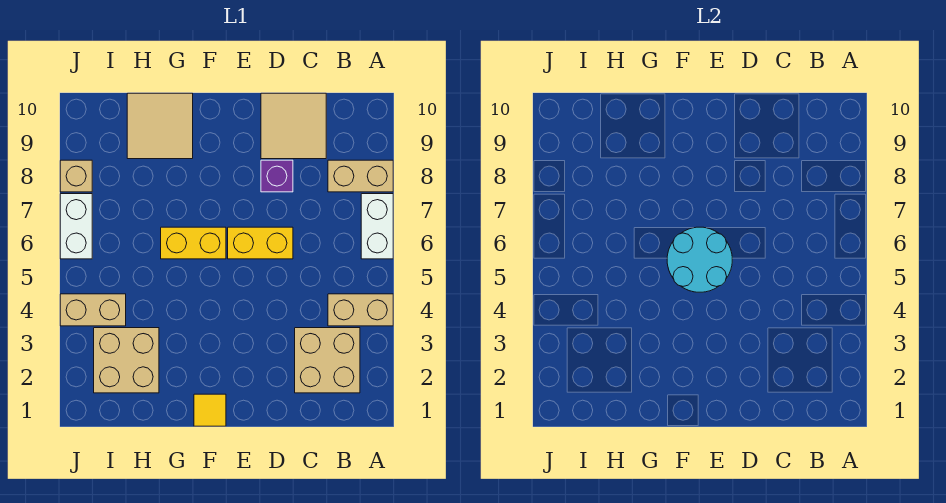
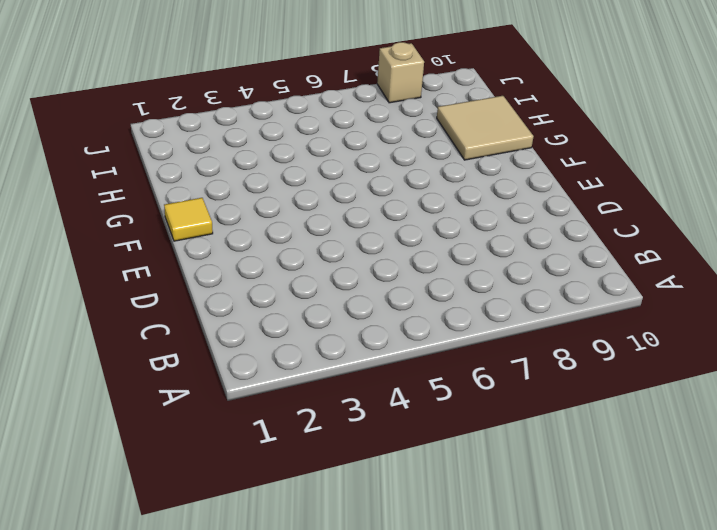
none -> tan 1x2 brick [328,294,393,326]
none -> white 1x2 brick [361,194,393,259]
none -> tan 1x2 brick [328,160,393,192]

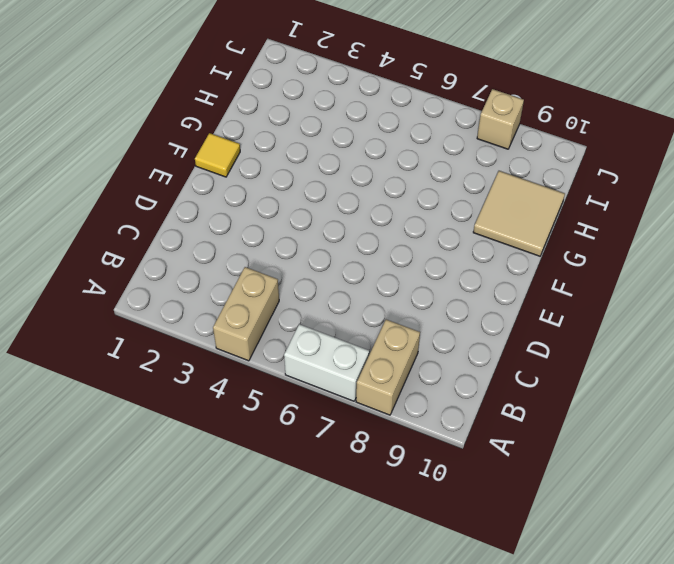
none -> tan 2x2 brick [295,328,360,393]
none -> tan 2x2 tile [261,93,326,159]
none -> yellow 1x2 brick [228,227,293,259]

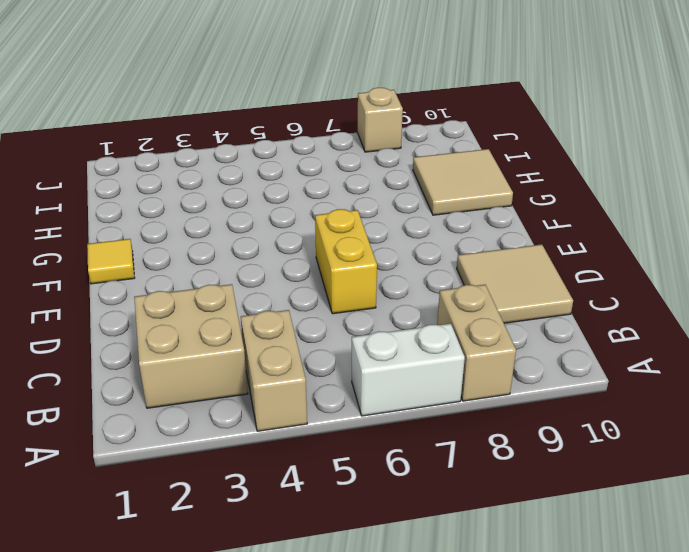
none -> purple 1x1 brick [261,160,293,192]
none -> yellow 1x2 brick [161,227,226,259]
none -> tan 2x2 brick [94,328,159,393]

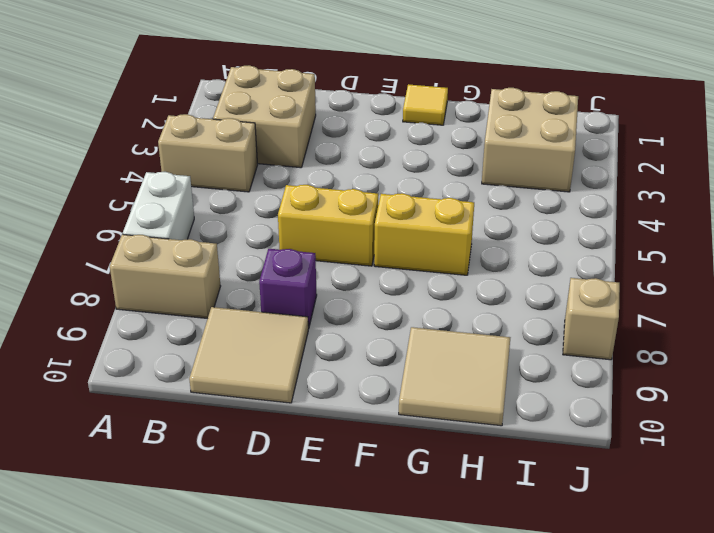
none -> tan 1x2 brick [60,294,126,326]
none -> white 1x2 brick [60,194,92,259]
none -> cyan 2x2 round brick [667,227,732,292]

